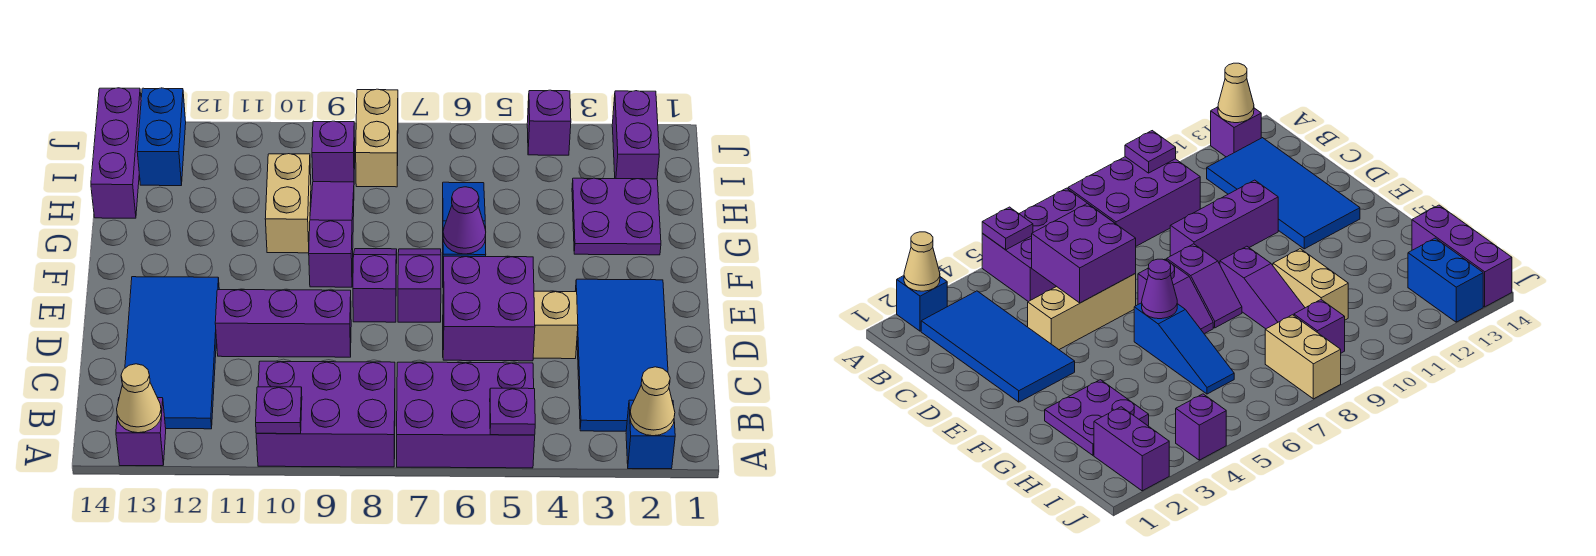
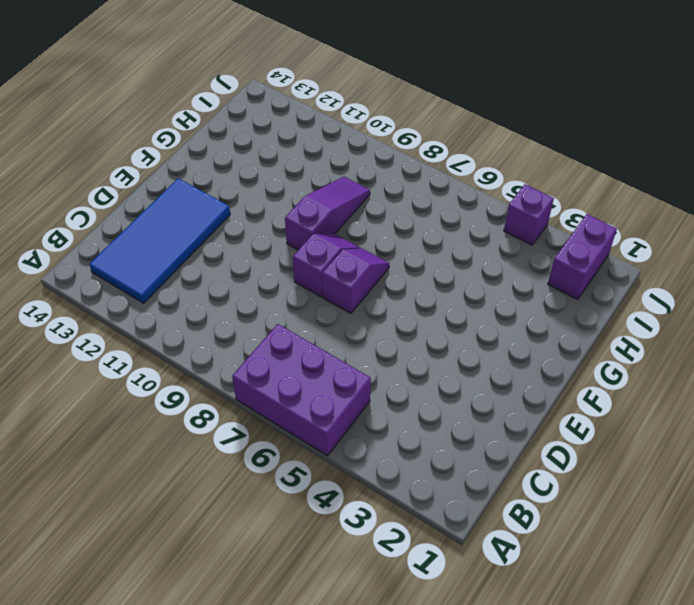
none -> blue 1x1 brick [626,400,675,469]
none -> purple 2x3 brick [256,361,395,467]
none -> purple 1x1 brick [116,398,166,466]

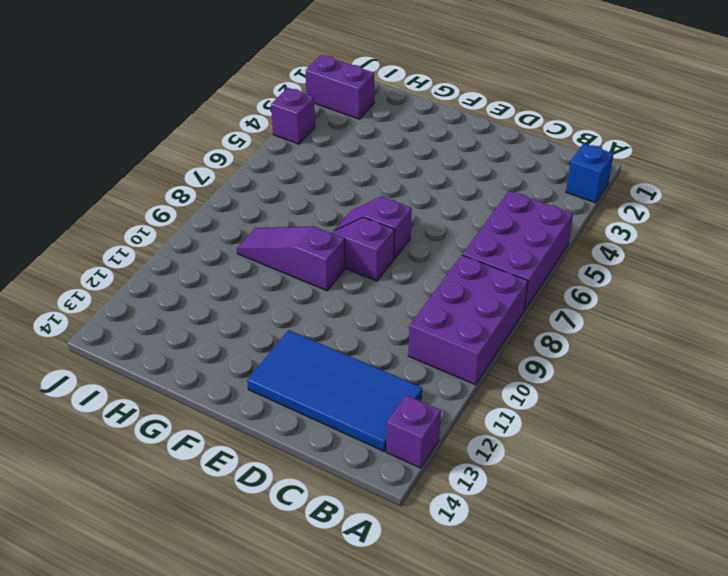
none -> blue 2x4 tile [575,279,668,431]
none -> tan 1x3 brick [533,291,578,359]
none -> purple 1x3 brick [215,290,351,357]

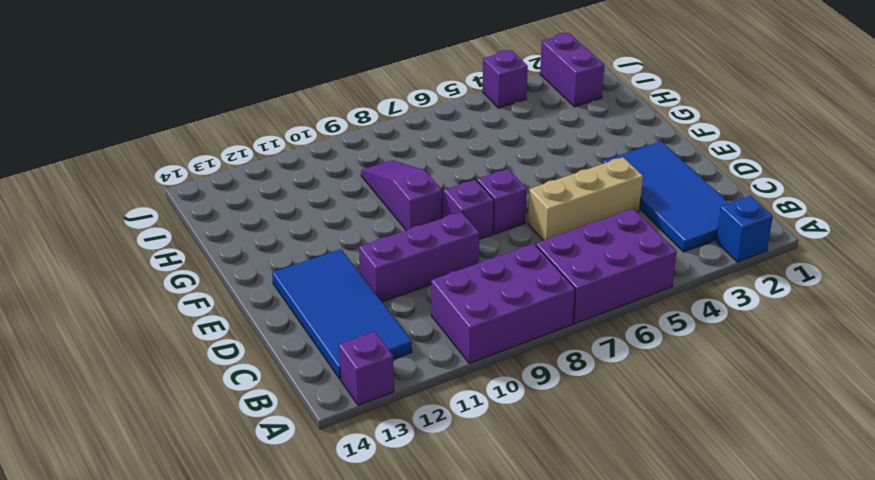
none -> blue 1x3 slope [443,182,486,275]
none -> purple 2x2 plate [572,178,661,255]
none -> tan 1x2 brick [265,154,311,253]

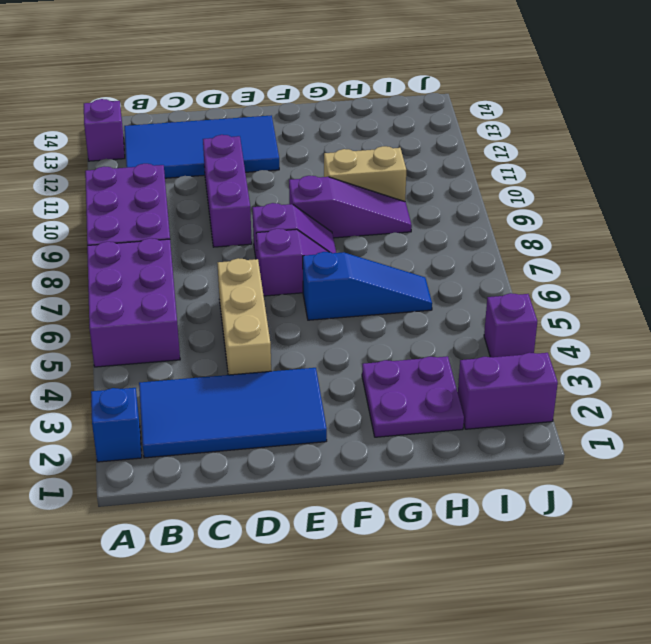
none -> purple 1x3 brick [91,88,141,218]
none -> tan 1x2 brick [356,89,398,187]
none -> purple 1x1 brick [312,121,355,182]

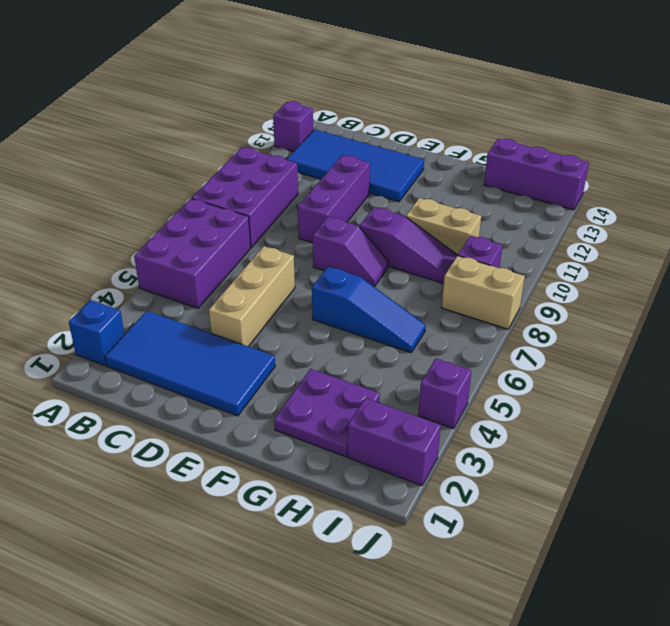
none -> purple 1x2 slope [398,249,441,322]
none -> blue 1x2 brick [137,88,186,186]
none -> tan 1x1 cone [630,367,675,436]

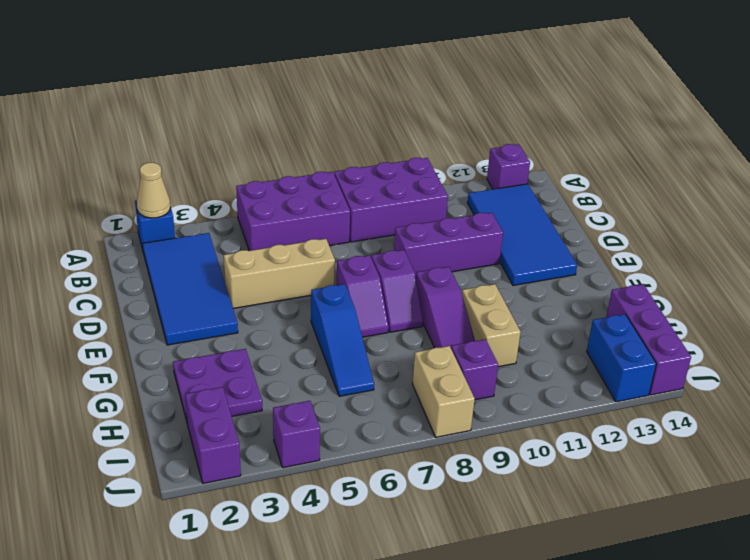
none -> purple 1x1 plate [490,388,535,435]
none -> purple 1x1 plate [256,387,302,434]
none -> tan 1x1 cone [117,364,162,433]

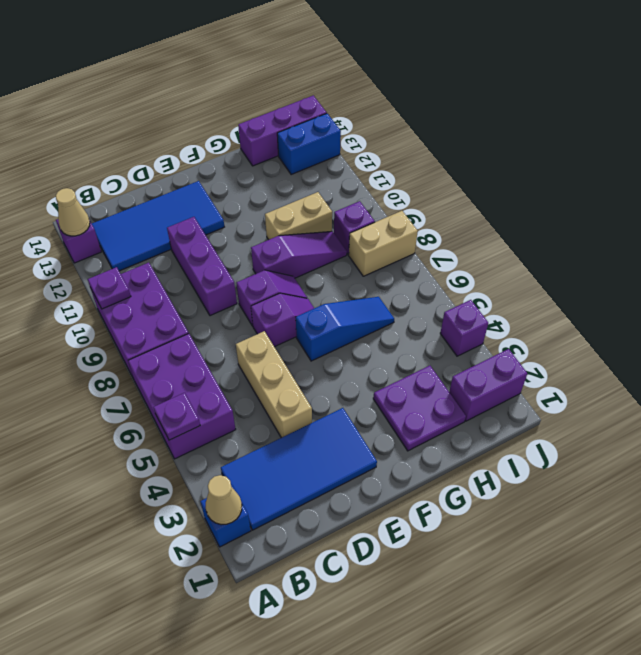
none -> purple 2x2 brick [443,256,535,361]
none -> purple 1x1 cone [443,187,486,254]

